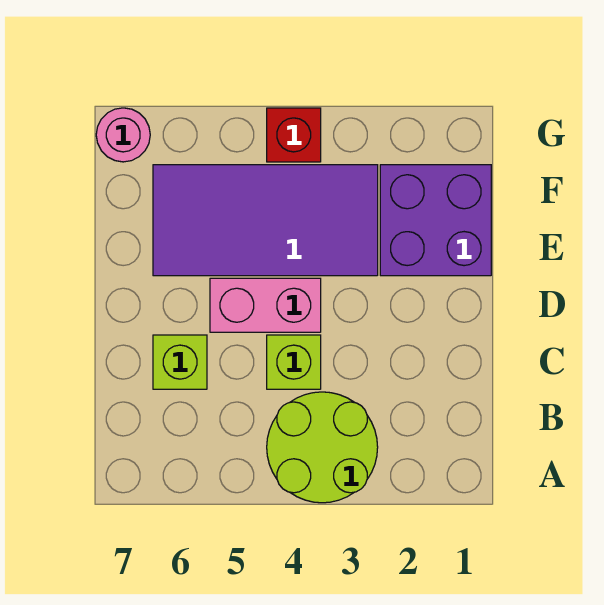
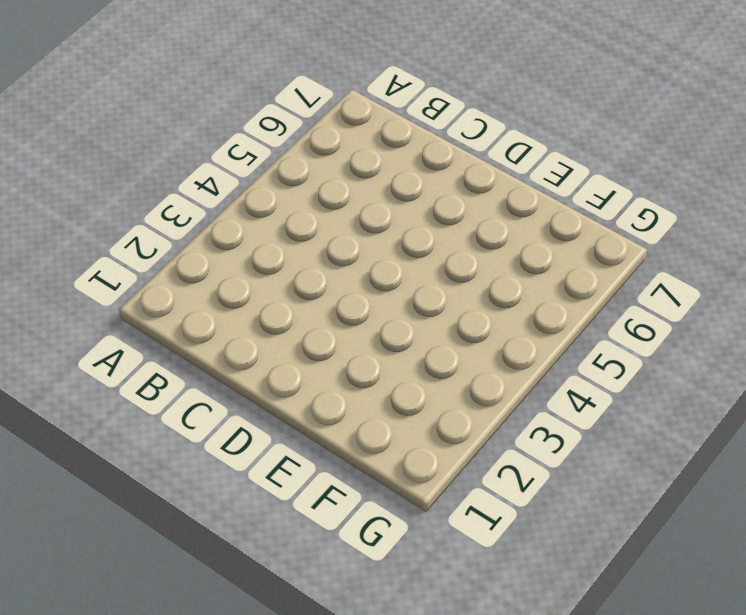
none -> lime 2x2 round brick [267,392,378,503]
none -> lime 1x1 brick [267,335,321,389]

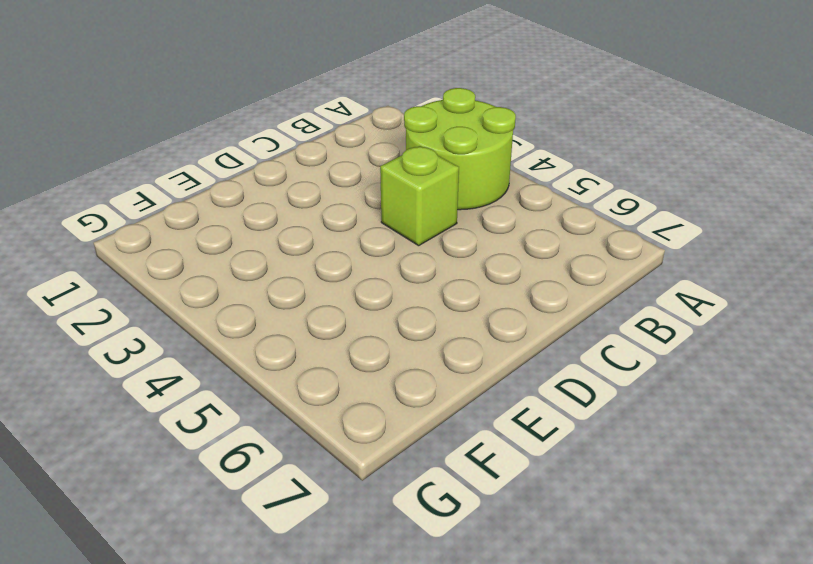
none -> lime 1x1 brick [153,335,207,389]
none -> pink 1x2 brick [210,278,321,332]

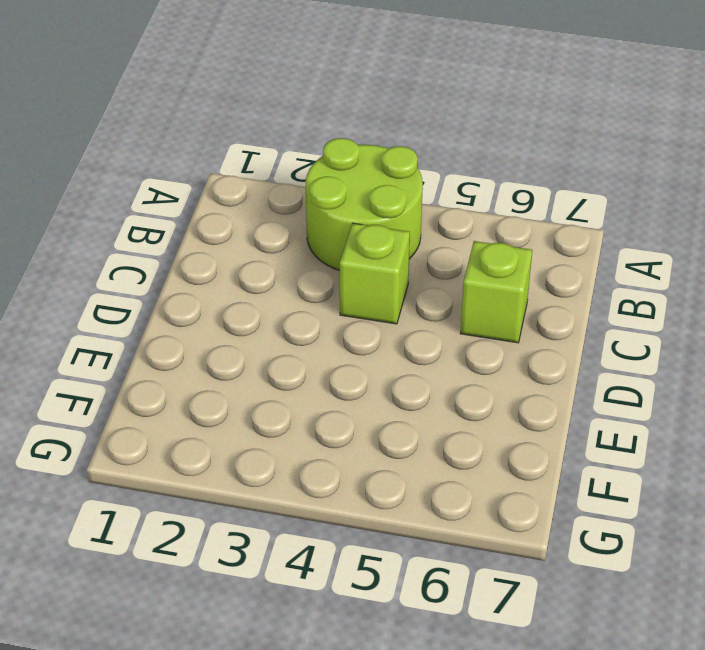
none -> pink 1x2 brick [210,278,321,332]
none -> purple 2x2 brick [380,165,491,276]

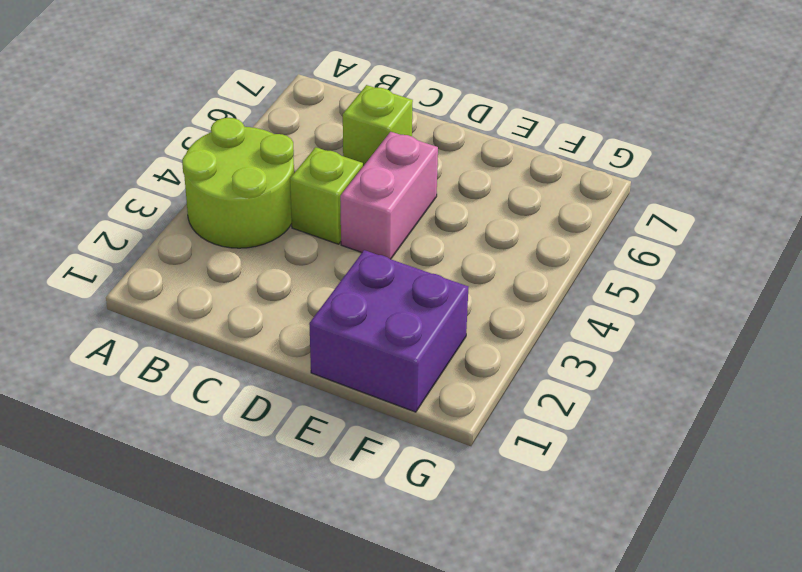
none -> purple 2x4 tile [153,165,378,276]
none -> red 1x1 brick [267,108,321,162]

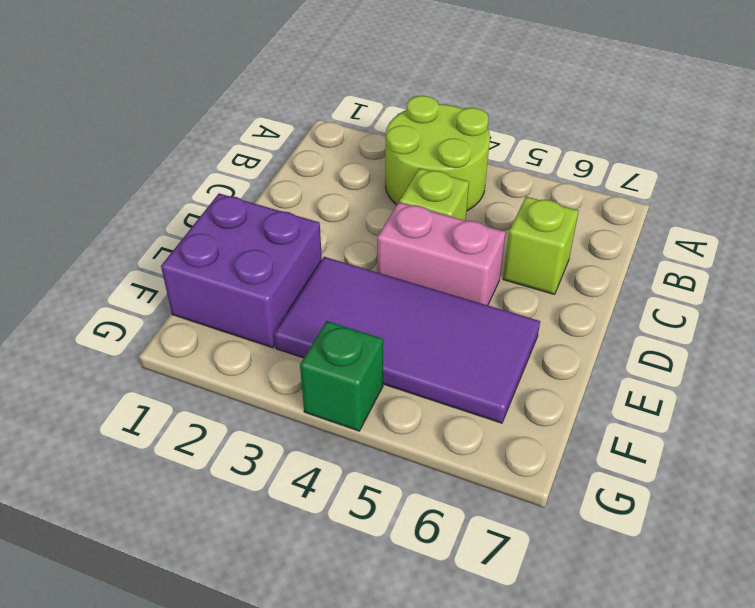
green 1x1 brick [300,321,383,431] -> red 1x1 brick [267,108,321,162]
none -> pink 1x1 round brick [96,108,150,162]

